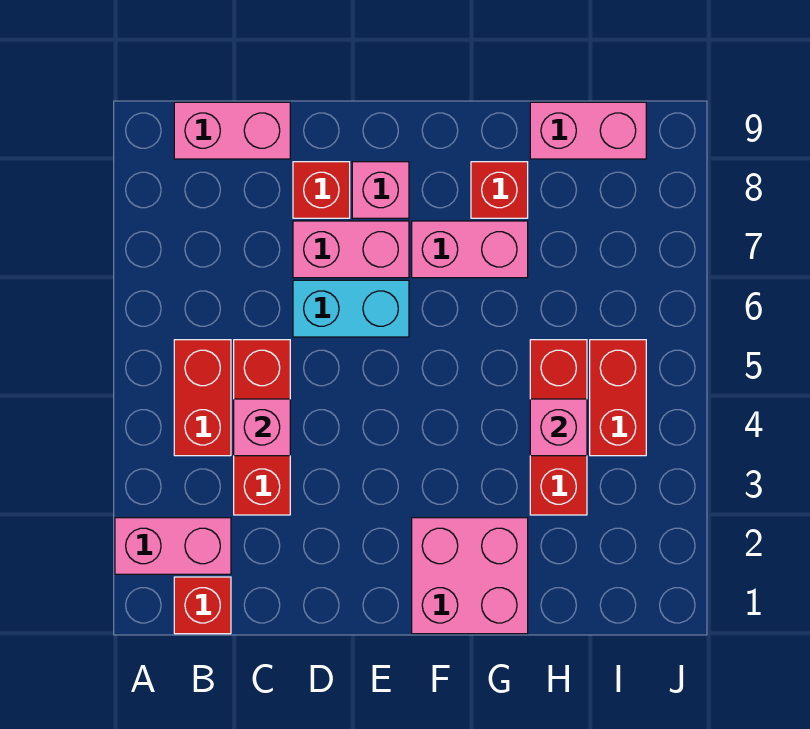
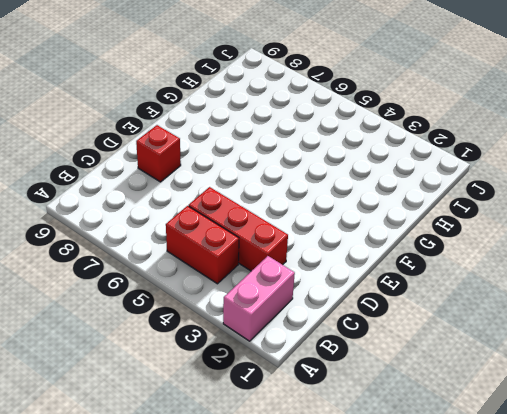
none -> red 1x1 brick [174,577,231,634]
none -> pink 1x2 brick [174,102,290,159]
none -> cyan 1x2 brick [293,280,409,337]

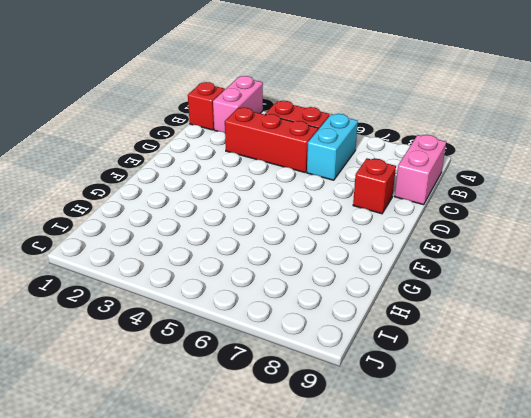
cyan 1x2 brick [307,114,358,180] -> cyan 1x2 brick moved to [293,280,409,337]
none -> pink 1x2 brick [293,221,409,278]
none -> pink 1x1 brick [352,162,409,218]
none -> pink 2x2 brick [412,518,528,634]

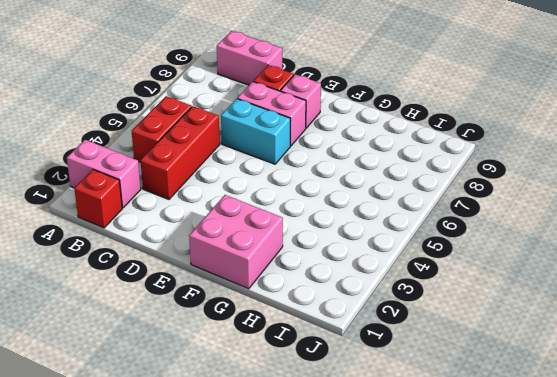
none -> pink 1x2 brick [412,221,528,278]
none -> red 1x1 brick [471,162,528,218]
none -> red 1x3 brick [530,340,587,515]

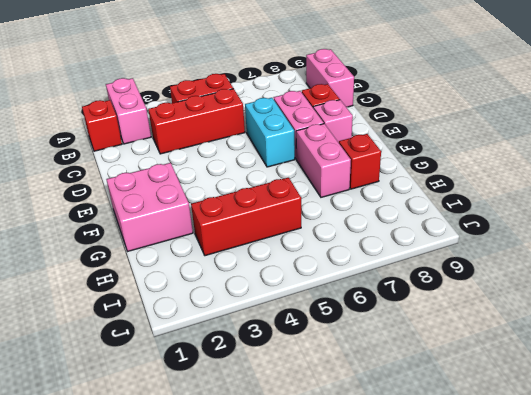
none -> pink 1x2 brick [530,102,646,159]
none -> red 1x2 brick [590,340,646,456]
none -> pink 1x1 brick [234,399,290,456]

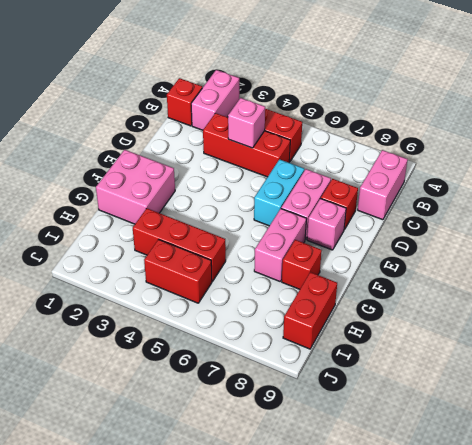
red 1x2 brick [283,272,337,349] -> pink 1x2 brick [530,102,646,159]
none -> pink 1x1 brick [530,399,587,456]

